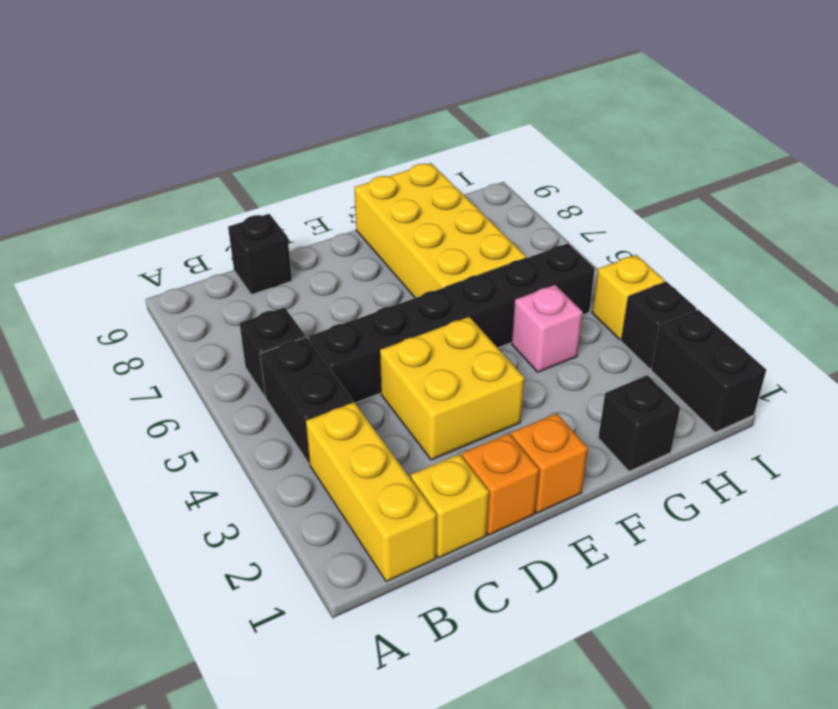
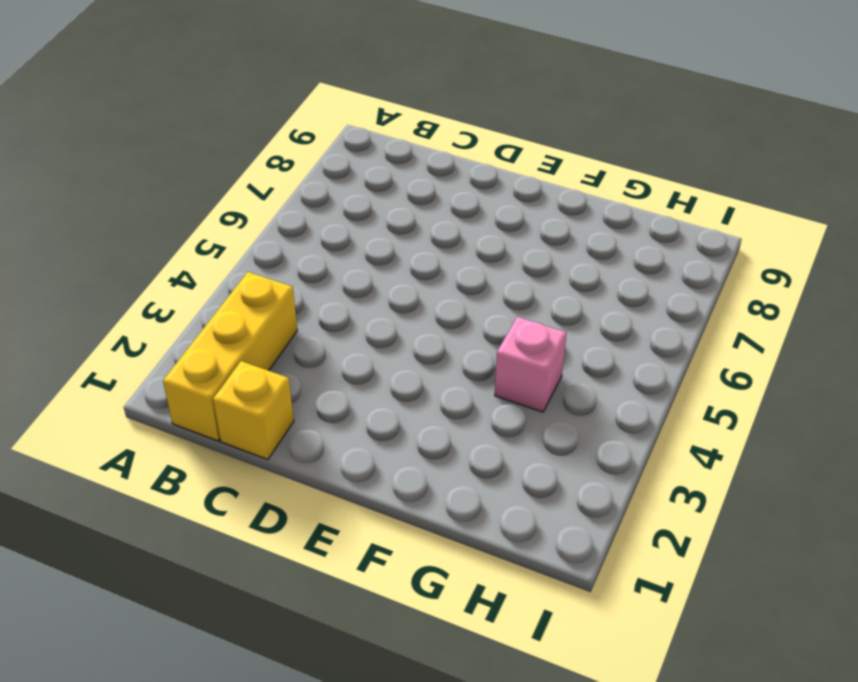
none -> black 1x2 brick [260,337,353,464]
none -> black 1x1 brick [239,307,306,397]
none -> black 1x6 brick [309,243,595,403]

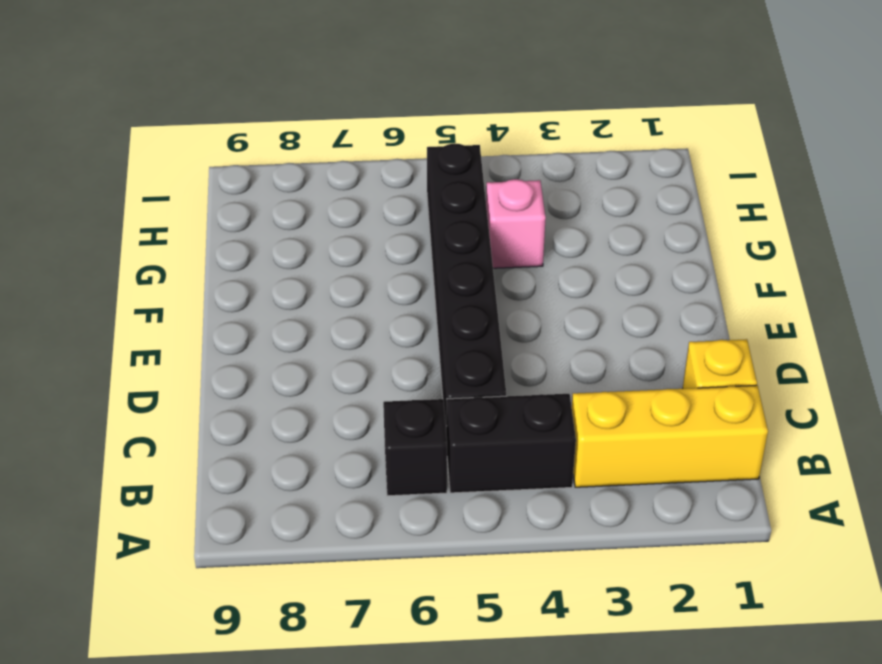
none -> black 1x1 brick [228,214,292,295]
none -> orange 1x1 brick [462,433,539,535]
none -> yellow 2x2 brick [380,317,524,460]

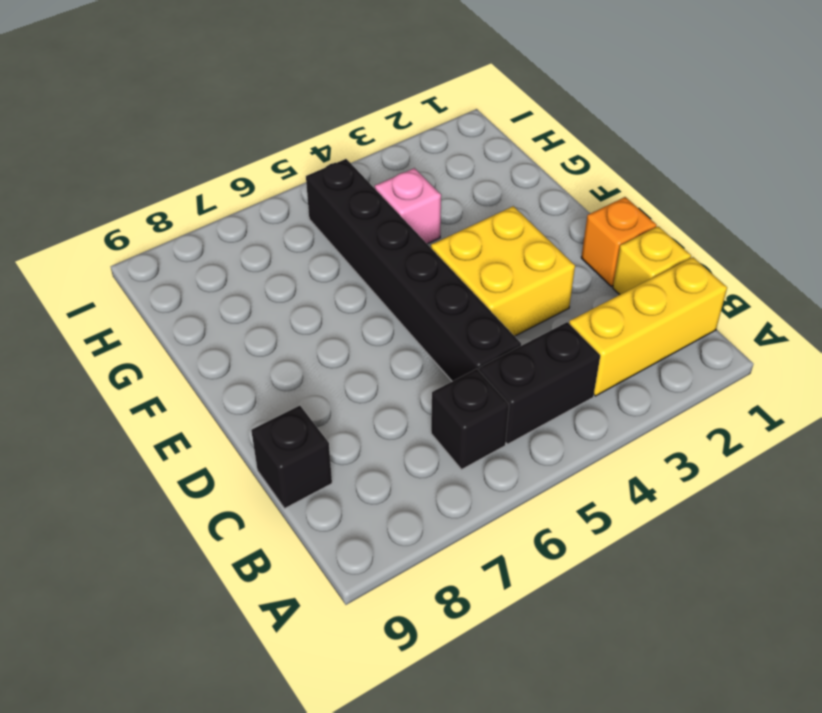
none -> orange 1x1 brick [511,413,588,513]
none -> yellow 2x4 brick [354,163,526,298]
none -> black 1x1 brick [598,375,680,471]

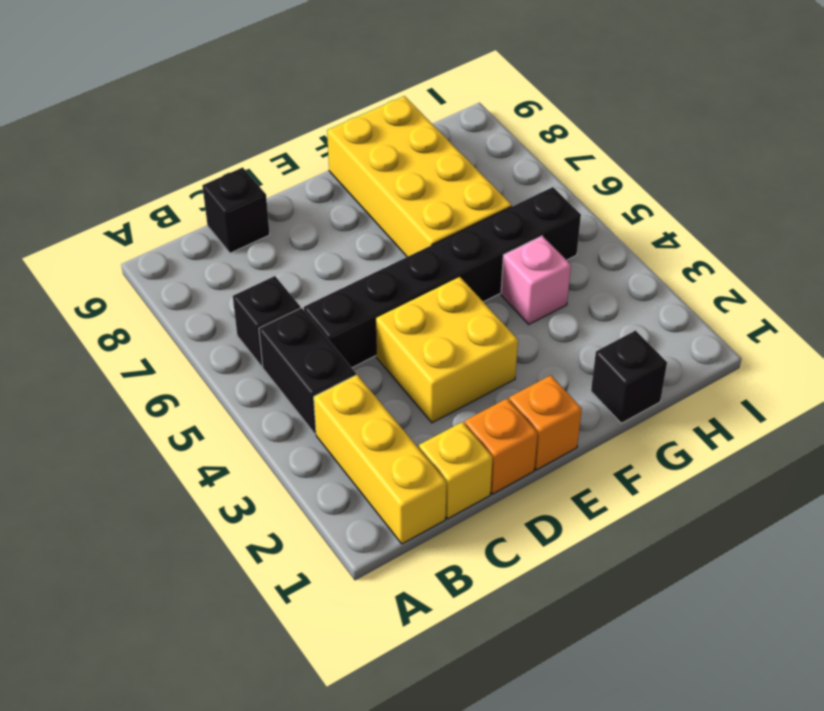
none -> black 1x2 brick [651,310,766,432]
none -> black 1x1 brick [621,281,697,369]
none -> yellow 1x1 brick [592,255,665,339]

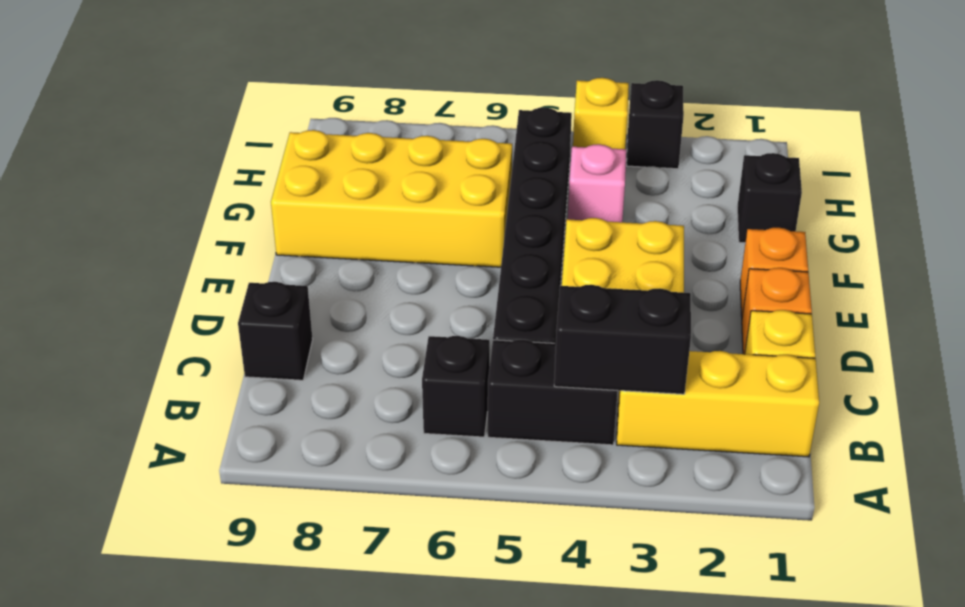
black 1x2 brick [554,285,691,394] -> black 1x2 brick moved to [651,310,766,432]

